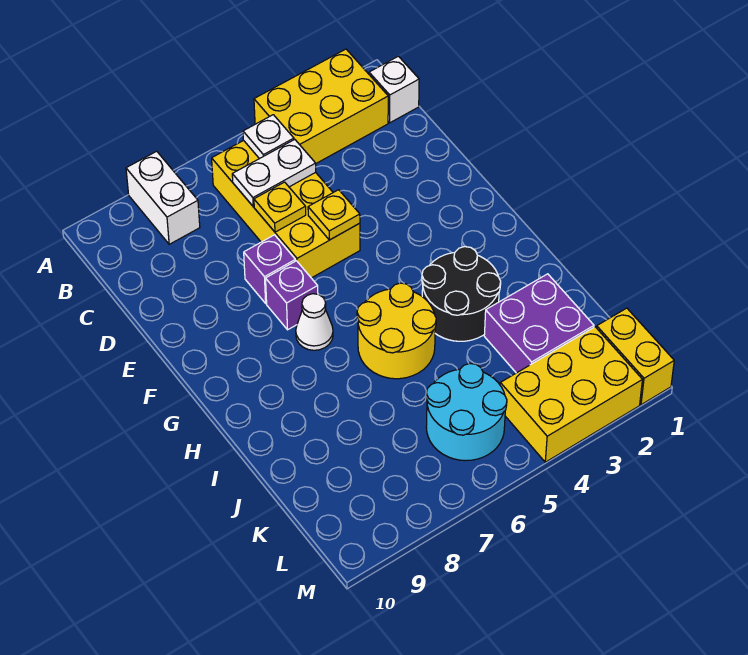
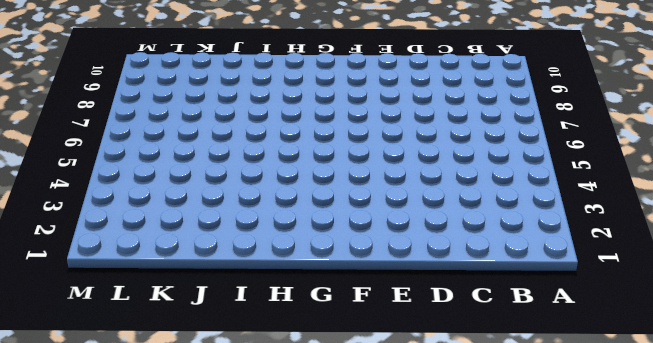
none -> yellow 2x3 brick [254,49,388,163]
none -> white 1x2 brick [126,151,200,244]
none -> white 1x1 brick [369,56,419,123]

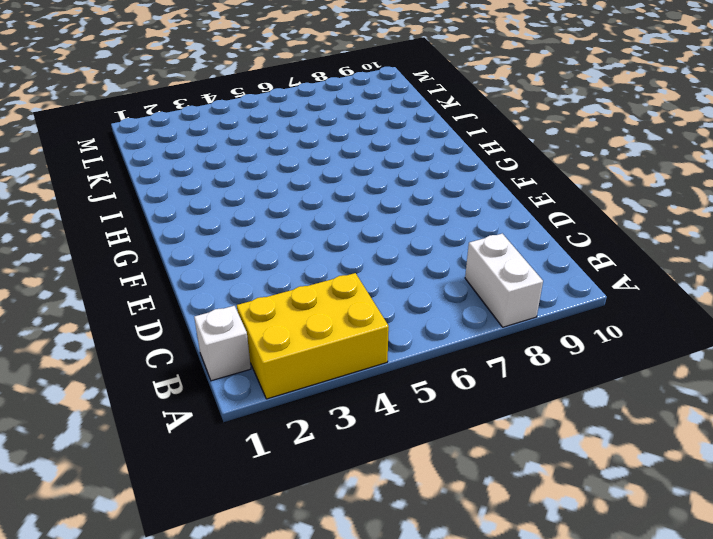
none -> yellow 2x4 brick [212,140,360,278]
none -> purple 1x1 brick [244,235,295,303]
none -> purple 1x1 brick [266,261,318,330]

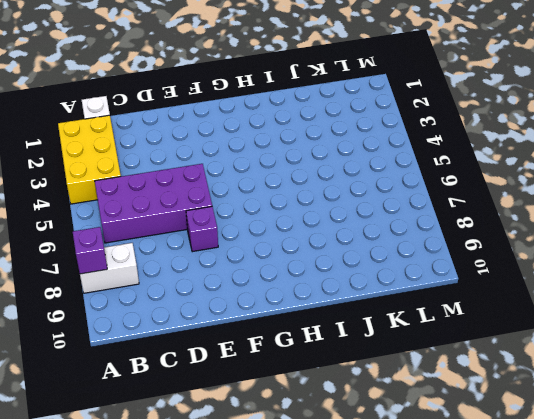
purple 1x1 brick [73,227,107,274] -> purple 1x1 brick moved to [266,261,318,330]
purple 2x4 brick [95,164,212,243] -> yellow 2x4 brick [212,140,360,278]
none -> white 1x1 cone [296,294,333,350]
none -> black 2x2 round brick [422,247,501,341]
none -> yellow 2x2 round brick [357,283,436,379]

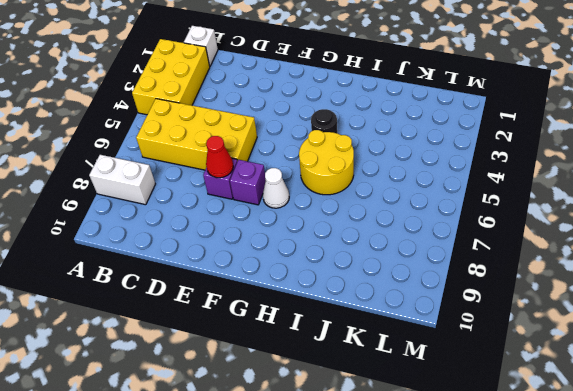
red 1x1 cone [206,136,233,178] -> none
black 1x1 round brick [311,109,337,133] -> black 2x2 round brick [422,247,501,341]
none -> purple 2x2 brick [484,274,594,373]
none -> cyan 2x2 round brick [426,364,507,461]
none -> yellow 1x2 brick [597,308,674,405]

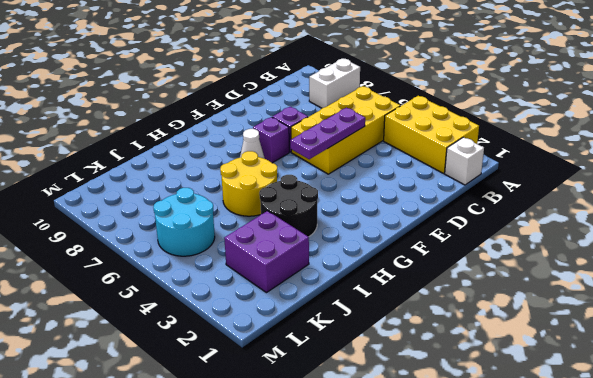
purple 1x3 plate [290,108,365,159] -> yellow 1x1 plate [308,190,360,240]
none -> yellow 1x2 brick [597,308,674,405]
none -> yellow 2x3 brick [500,327,642,462]
none -> white 1x1 plate [243,115,294,159]

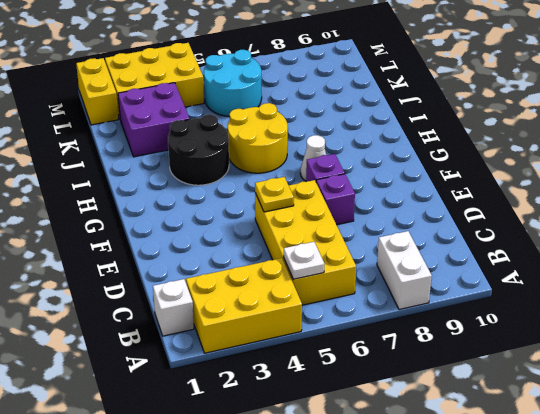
none -> white 1x2 plate [232,140,316,206]
none -> yellow 1x1 plate [254,182,306,232]

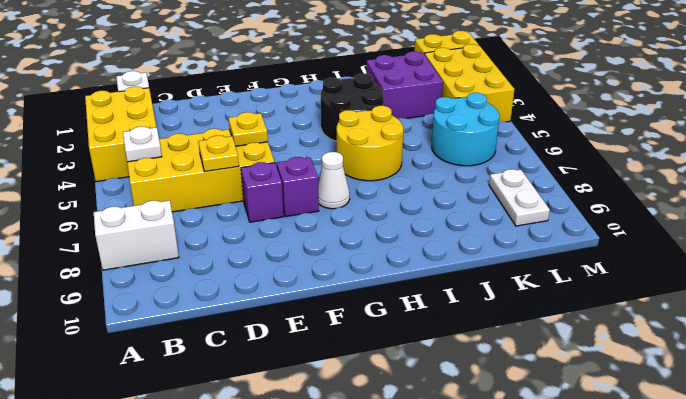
white 1x2 plate [489,169,550,226] -> white 1x2 plate moved to [232,140,316,206]

